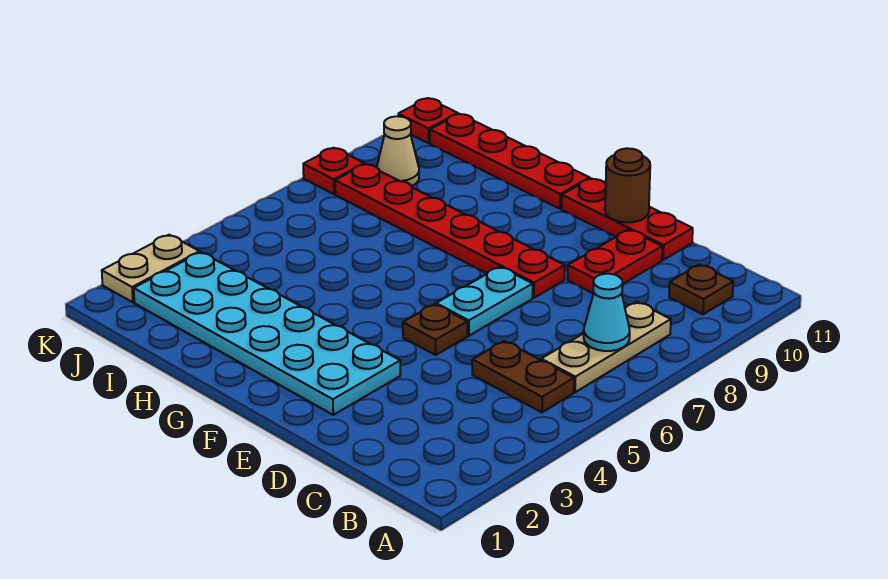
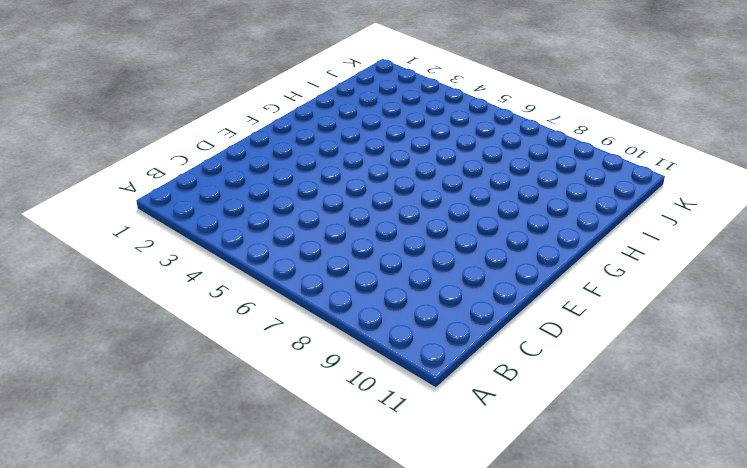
none -> brown 1x2 plate [472,341,574,412]
none -> tan 1x3 plate [541,302,671,392]
none -> brown 1x1 plate [669,265,733,314]

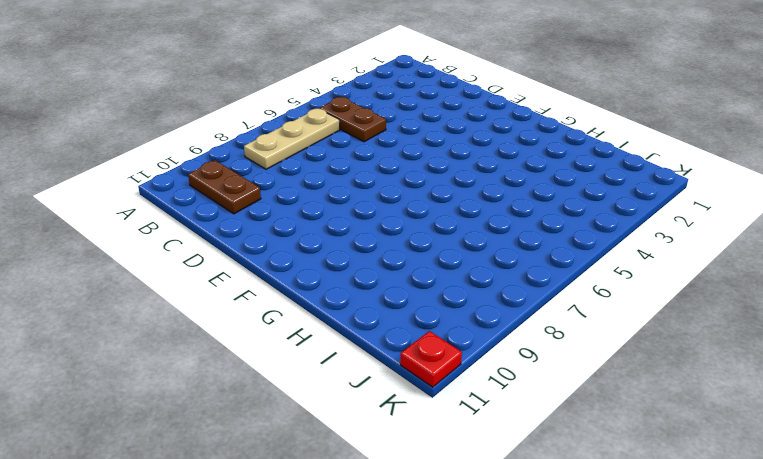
brown 1x2 plate [188,160,261,214] -> brown 1x1 plate [669,265,733,314]
none -> red 1x2 plate [568,230,662,293]
none -> red 1x3 plate [562,178,693,260]
none -> cyan 2x6 plate [134,252,400,415]

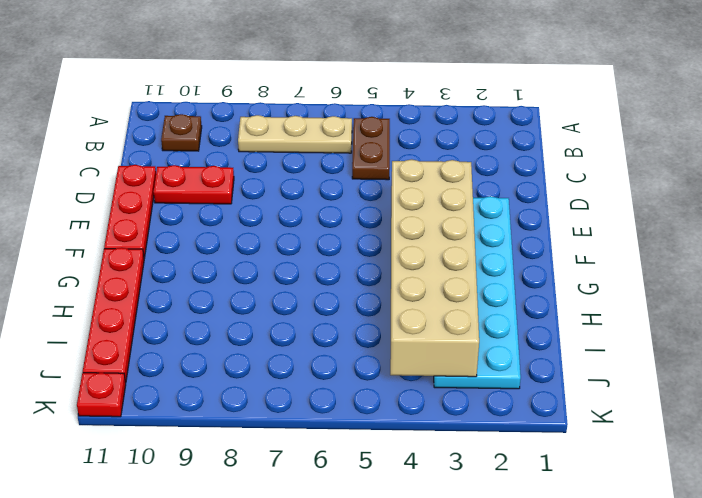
tan 2x6 brick [390,159,479,377] -> none
none -> brown 1x1 plate [403,304,467,355]
none -> cyan 1x2 plate [436,267,533,336]
none -> red 1x6 plate [335,164,565,298]

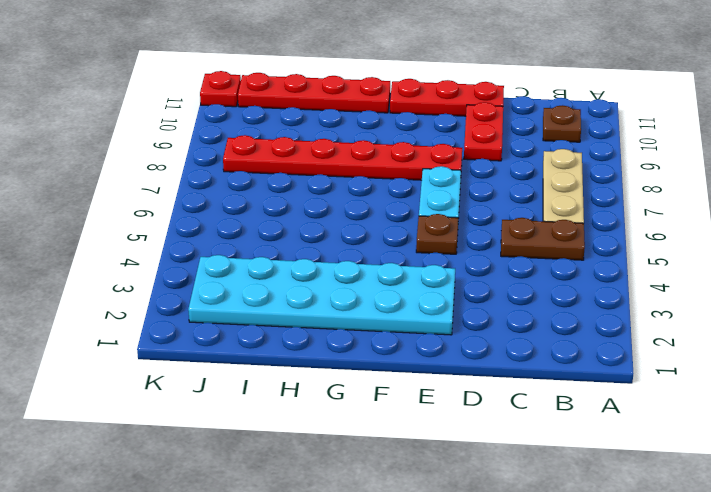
none -> tan 1x1 cone [377,116,419,186]
none -> tan 1x2 plate [102,235,200,302]
none -> red 1x1 plate [303,148,364,194]

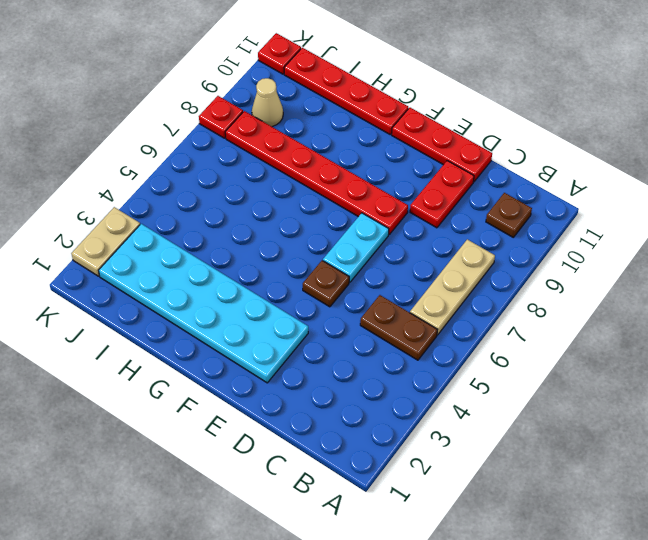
none -> cyan 1x1 cone [584,274,630,351]
none -> brown 1x1 round brick [605,148,650,222]

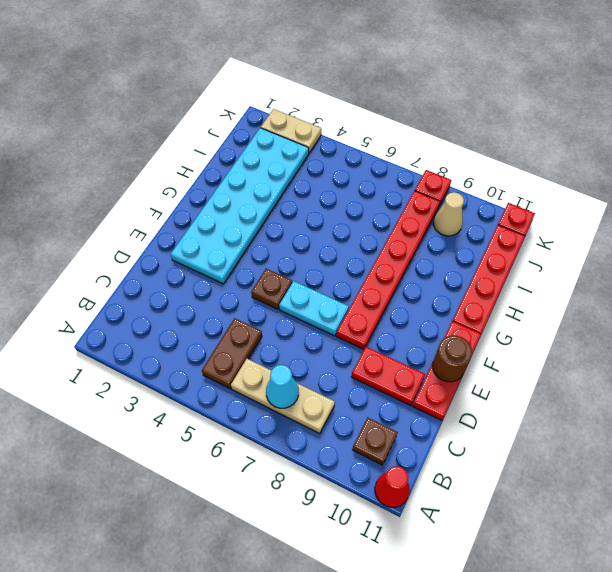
red 1x1 cone [375,466,410,507] -> none

